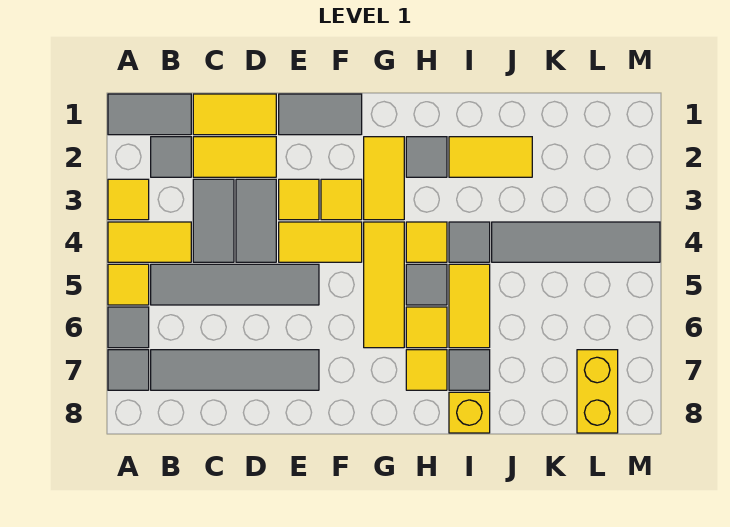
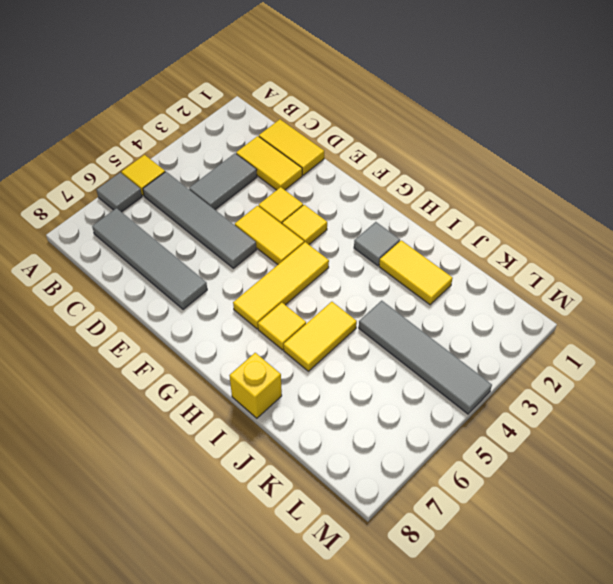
none -> grey 1x2 tile [108,94,191,135]
none -> yellow 1x1 tile [108,179,149,220]
none -> yellow 1x2 tile [108,222,191,262]
none -> grey 1x1 tile [108,350,149,390]

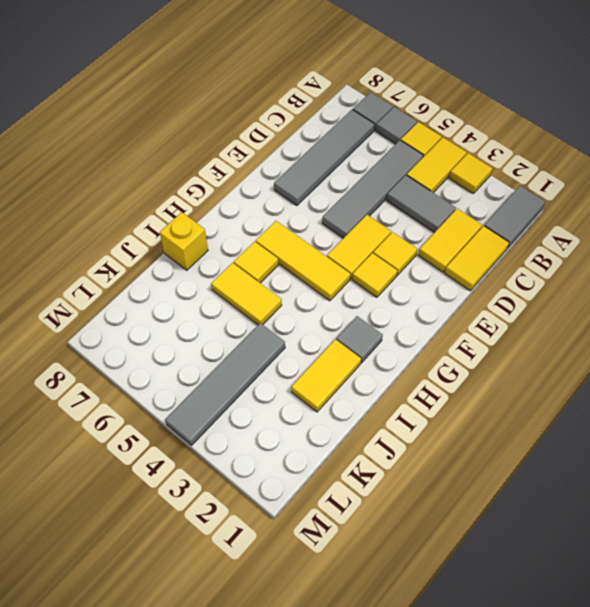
none -> grey 1x1 tile [151,137,191,177]
none -> grey 1x2 tile [236,179,276,262]
none -> grey 1x2 tile [279,94,362,135]
none -> yellow 1x2 tile [364,137,404,220]

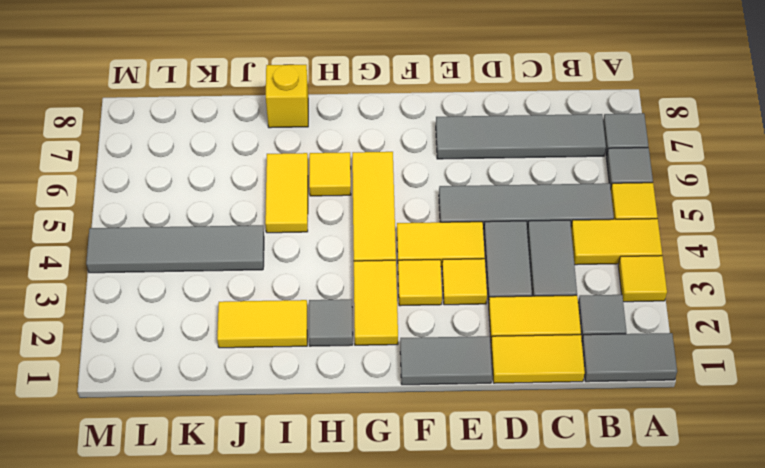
none -> yellow 1x1 tile [406,222,447,262]
none -> grey 1x1 tile [406,264,447,305]
none -> yellow 1x1 tile [406,350,447,390]
none -> grey 1x1 tile [449,222,490,262]

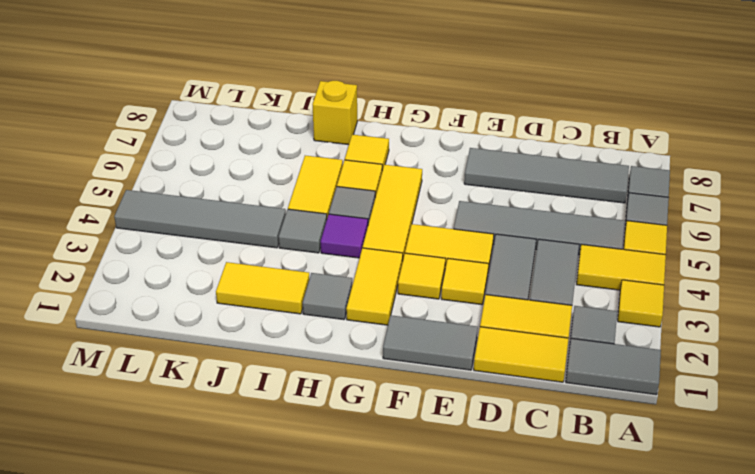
purple 1x1 tile [320,214,368,258] -> yellow 1x1 tile [406,222,447,262]
none -> grey 1x1 tile [449,350,490,390]
none -> yellow 1x2 brick [577,350,618,433]

